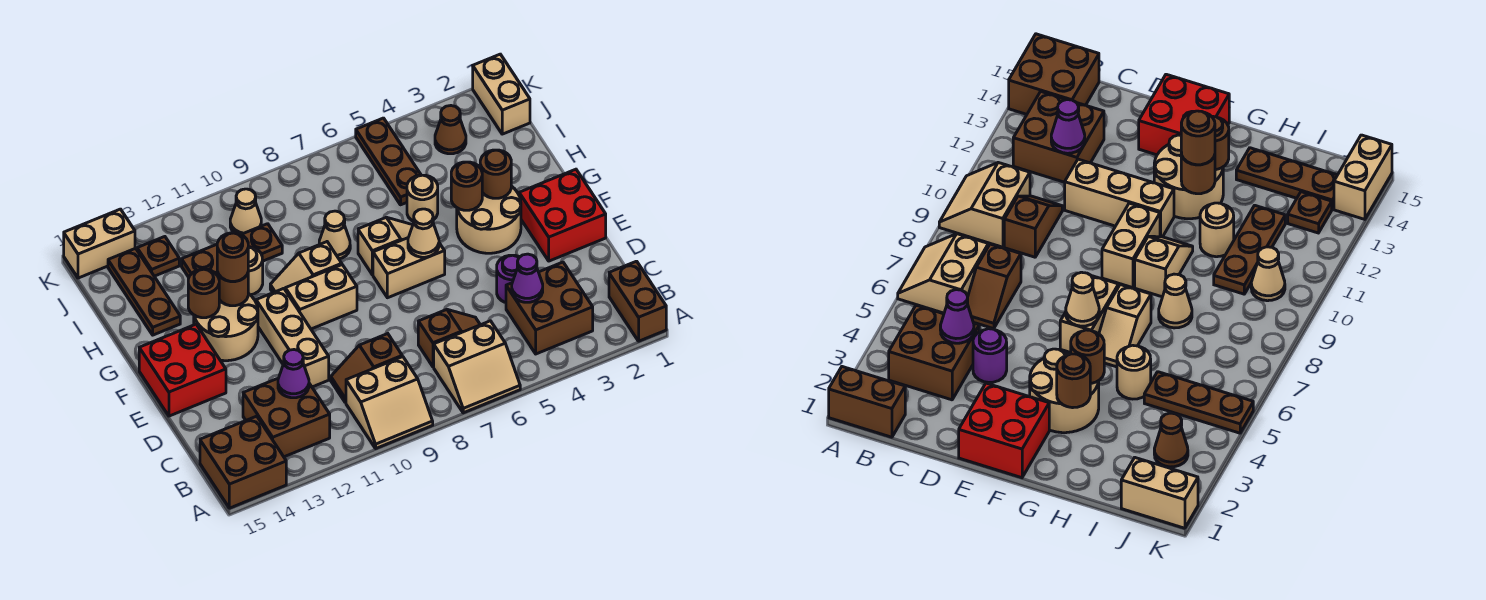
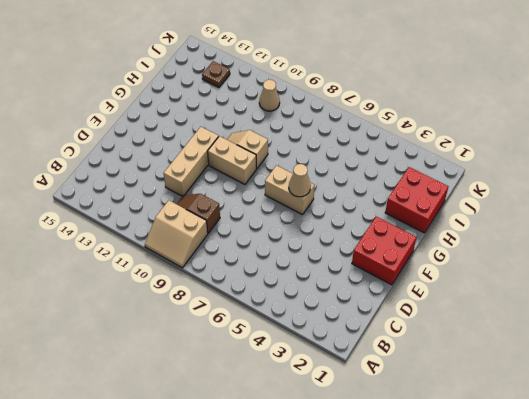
red 2x2 brick [385,167,448,233] -> red 2x2 brick moved to [139,324,226,416]
none -> brown 1x2 brick [609,261,666,341]
none -> tan 2x2 slope [434,321,520,413]
none -> brown 2x2 brick [200,416,286,508]
none -> brown 2x2 brick [506,262,593,354]

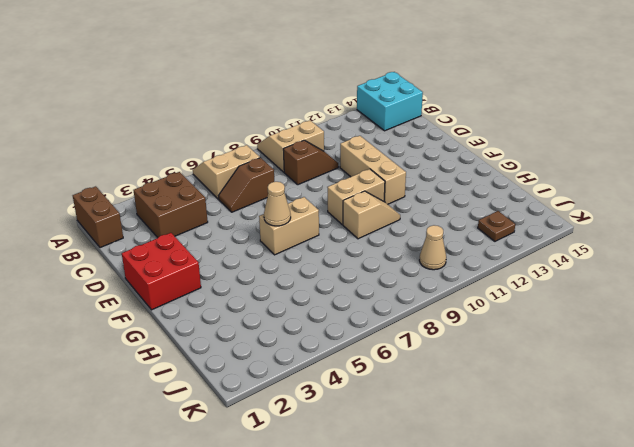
cyan 2x2 brick [357,72,423,131] -> brown 2x2 brick [200,416,286,508]
none -> brown 2x2 brick [243,379,330,457]
none -> purple 1x1 round brick [497,255,519,303]
none -> red 2x2 brick [139,324,226,416]
none -> tan 2x2 round brick [457,186,521,253]

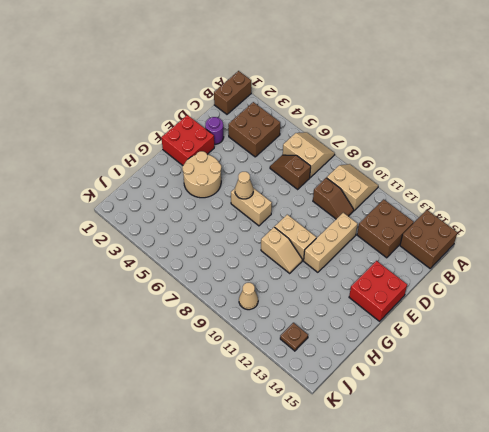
purple 1x1 round brick [205,117,224,144] -> purple 1x1 round brick moved to [497,255,519,303]
none -> tan 2x2 round brick [194,293,258,361]
none -> tan 1x2 slope [358,217,413,275]
none -> tan 1x1 round brick [407,175,438,221]
none -> tan 1x1 cone [319,211,350,259]

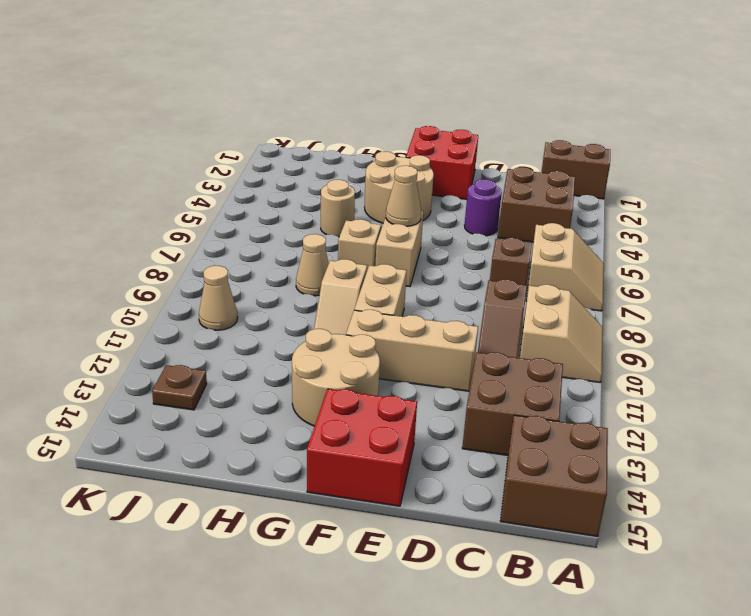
none -> tan 1x1 round brick [248,247,263,295]
none -> brown 1x3 plate [108,248,180,335]
none -> brown 1x3 plate [356,118,421,205]
none -> brown 1x3 plate [182,224,282,277]

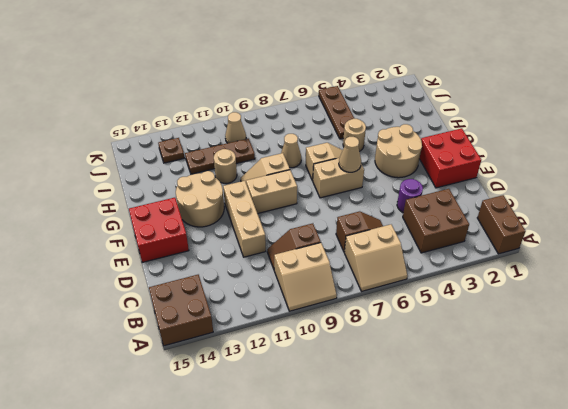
none -> brown 2x2 brick [243,379,330,457]
none -> brown 1x3 plate [108,248,180,335]
none -> tan 1x2 brick [473,54,530,134]
none -> brown 1x1 cone [435,106,466,154]

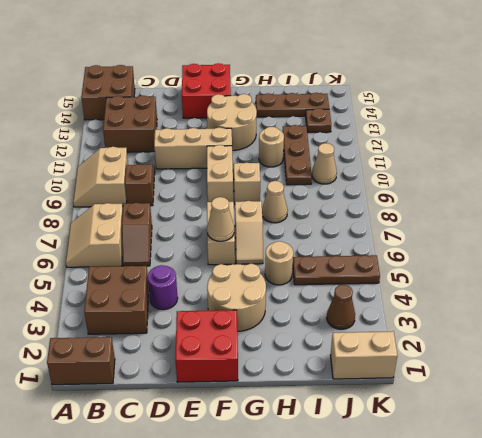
none -> tan 1x2 brick [64,209,135,278]
none -> purple 1x1 cone [512,254,543,302]
none -> purple 1x1 cone [278,350,309,398]
none -> brown 1x1 round brick [480,150,511,198]

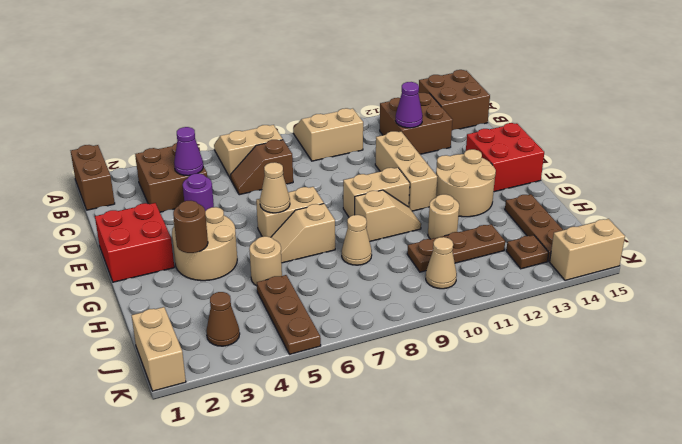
none -> brown 1x2 slope [331,334,402,403]
none -> brown 1x1 round brick [451,162,482,210]
none -> brown 1x1 round brick [217,272,248,306]
none -> brown 1x1 round brick [188,269,219,318]

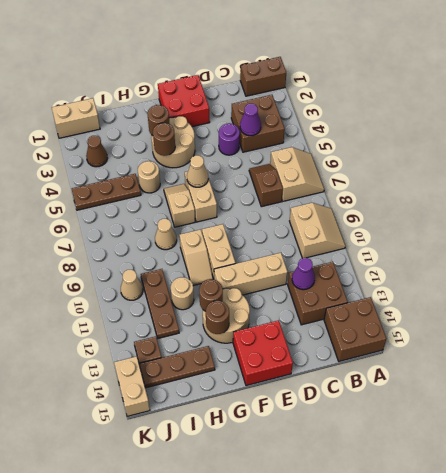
none -> brown 1x2 slope [331,334,402,403]
none -> brown 1x1 round brick [217,233,248,281]

